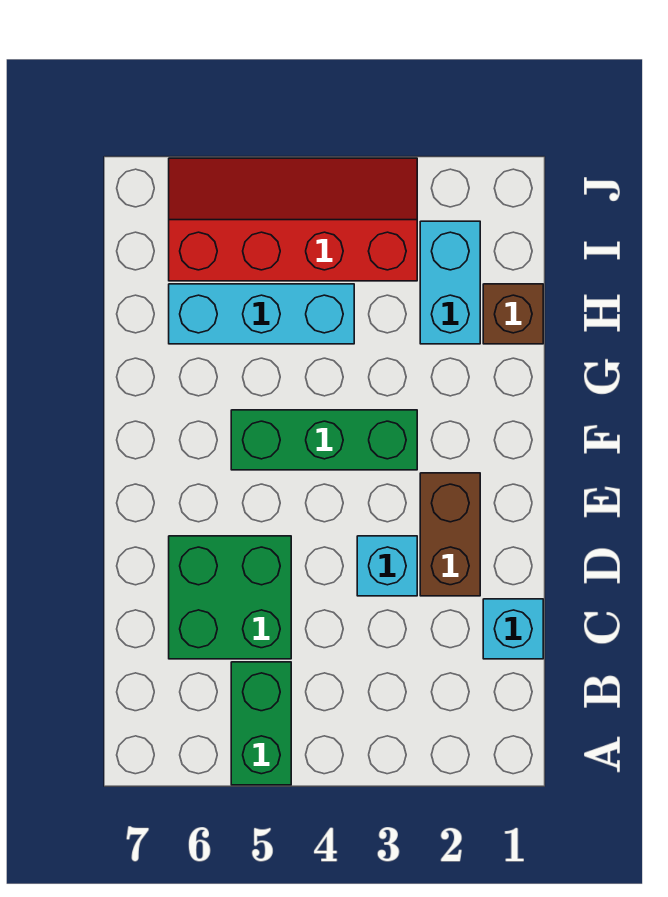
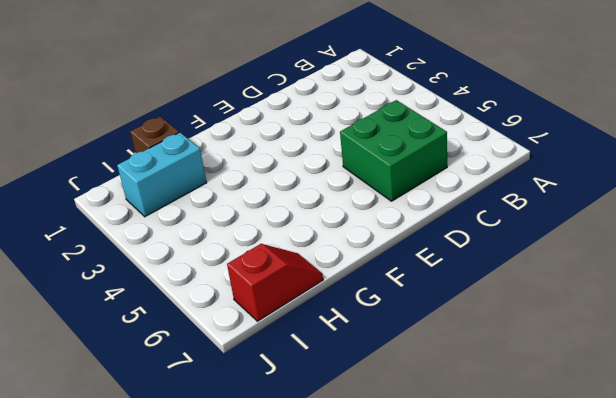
red 1x2 slope [227,244,323,321] -> none
none -> green 1x2 brick [231,662,291,785]
none -> cyan 1x1 brick [483,599,543,659]

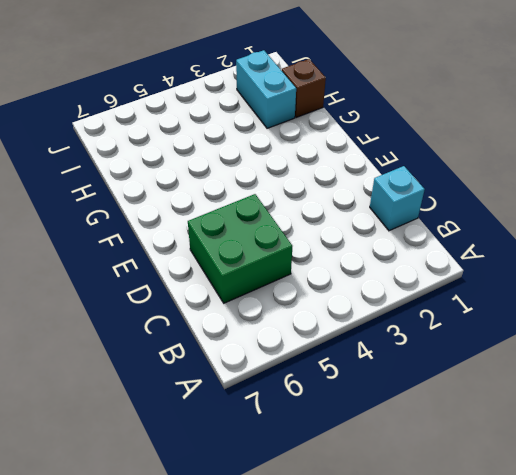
none -> green 1x2 brick [231,662,291,785]
none -> brown 1x2 brick [420,473,480,596]

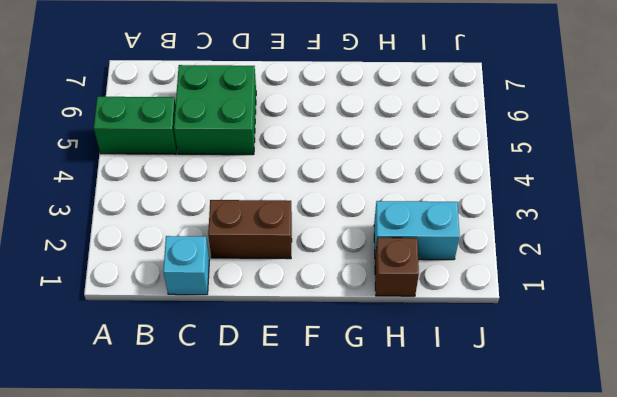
none -> cyan 1x1 brick [357,536,417,596]
none -> green 1x3 brick [231,410,417,470]

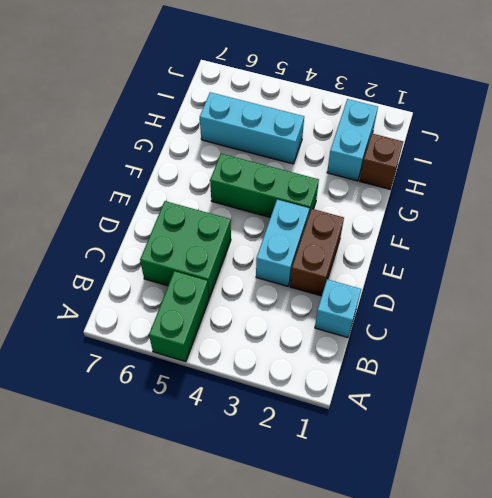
cyan 1x2 brick [256,200,310,286] -> cyan 1x1 brick [357,536,417,596]
none -> red 2x4 slope [169,158,417,281]

